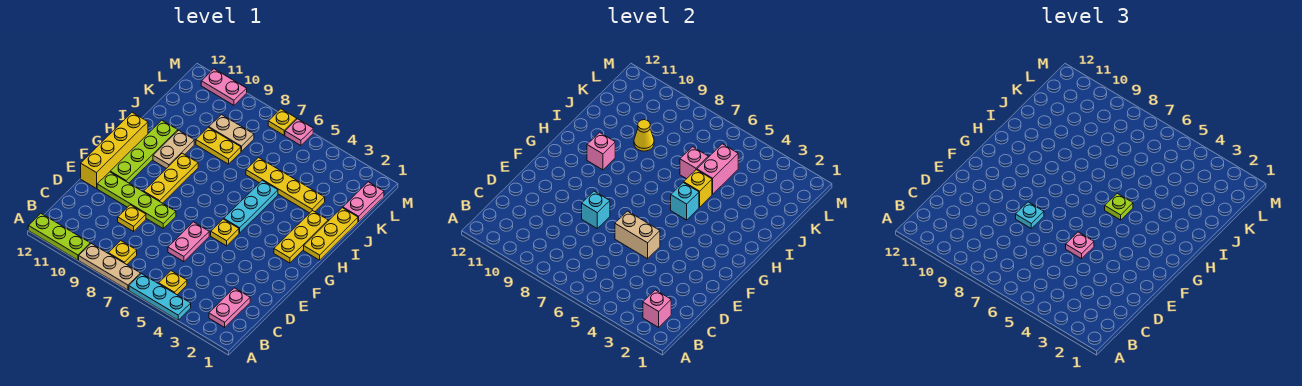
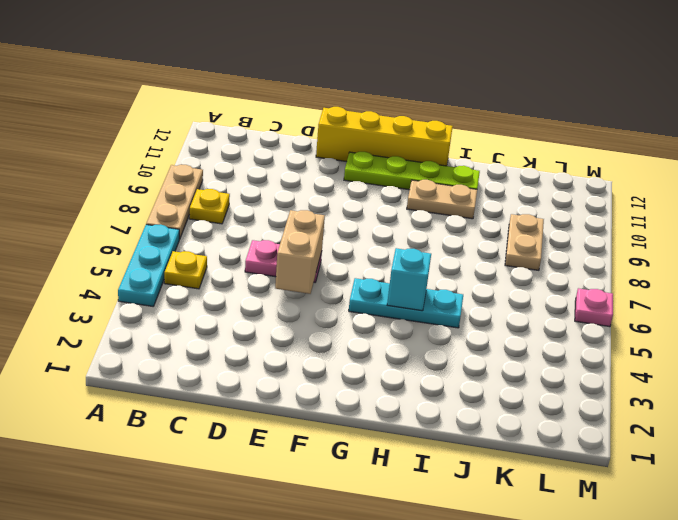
none -> lime 1x3 plate [28,214,90,260]
none -> pink 1x2 plate [209,288,250,327]
none -> yellow 1x1 plate [118,205,146,231]
none -> lime 1x4 plate [97,172,176,228]

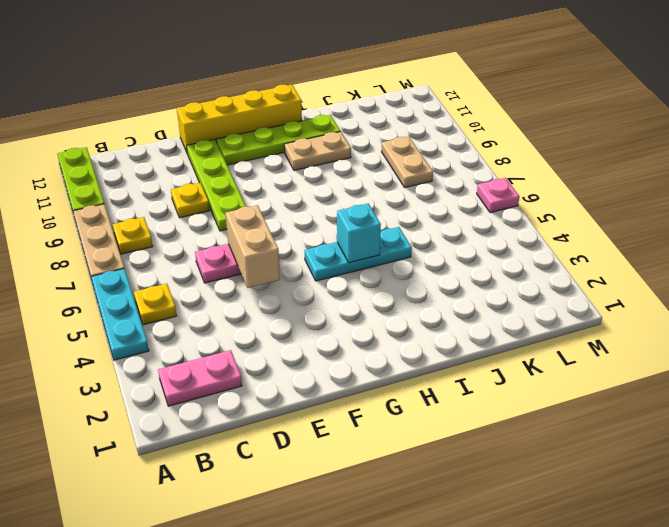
none -> yellow 1x1 plate [211,219,239,246]
none -> yellow 1x3 plate [144,153,198,203]
none -> yellow 1x3 plate [274,210,328,263]
none -> yellow 1x3 plate [304,208,358,260]

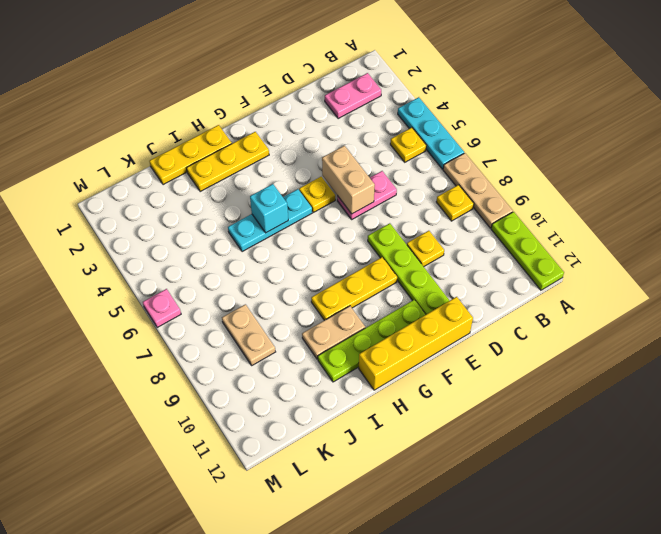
none -> yellow 1x4 plate [246,158,325,213]
none -> yellow 1x2 plate [196,127,241,164]
none -> pink 1x2 plate [343,182,384,221]
none -> yellow 1x1 plate [268,109,297,135]

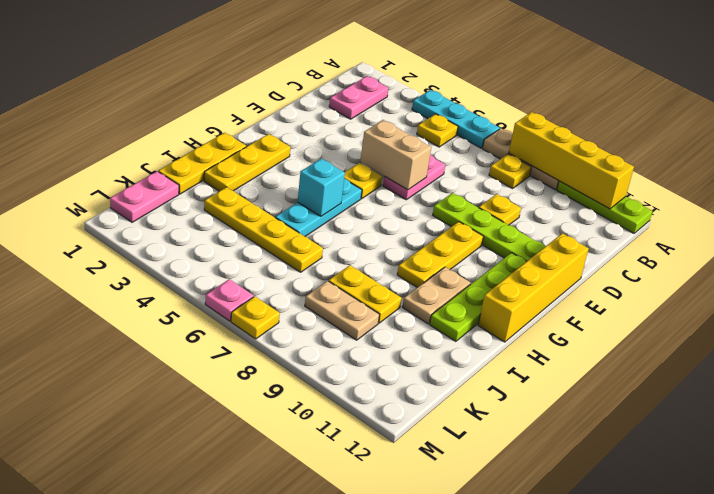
yellow 1x4 brick [509,112,634,209] -> none
none -> pink 1x2 plate [201,69,247,105]
none -> pink 1x1 brick [643,290,671,327]
none -> cyan 1x1 brick [582,191,610,228]
none -> pink 1x1 brick [587,132,615,170]

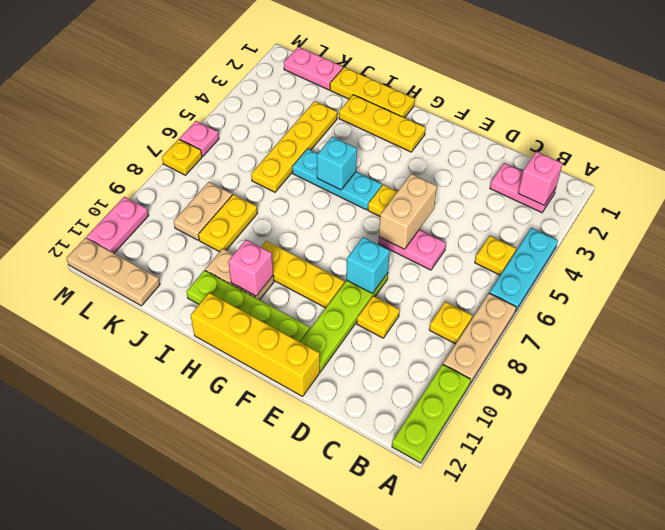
tan 1x3 plate [66,238,160,306] -> none
none -> yellow 1x1 brick [684,170,712,207]
none -> pink 1x2 brick [697,144,738,194]
none -> pink 1x1 brick [680,147,708,179]
none -> yellow 1x1 cone [634,120,654,151]

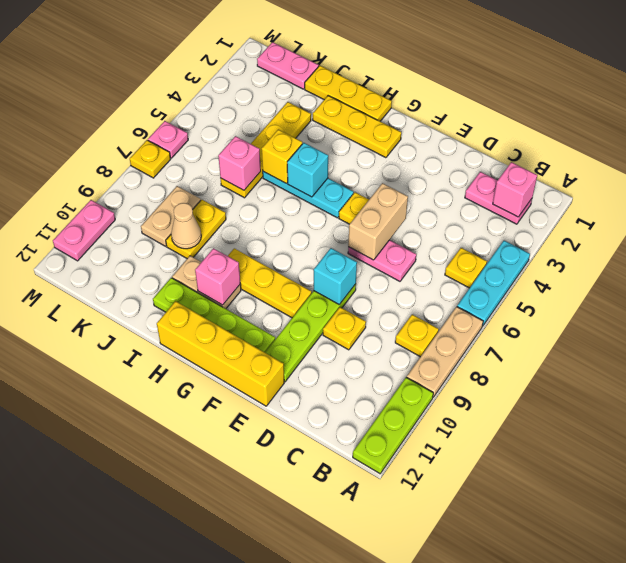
tan 1x1 cone [171,203,201,249] -> yellow 1x1 cone [634,120,654,151]
none -> pink 1x2 brick [697,144,738,194]
none -> pink 1x1 plate [1066,232,1094,259]
none -> cyan 1x1 plate [1016,202,1044,228]
none -> lime 1x1 plate [1105,193,1133,220]

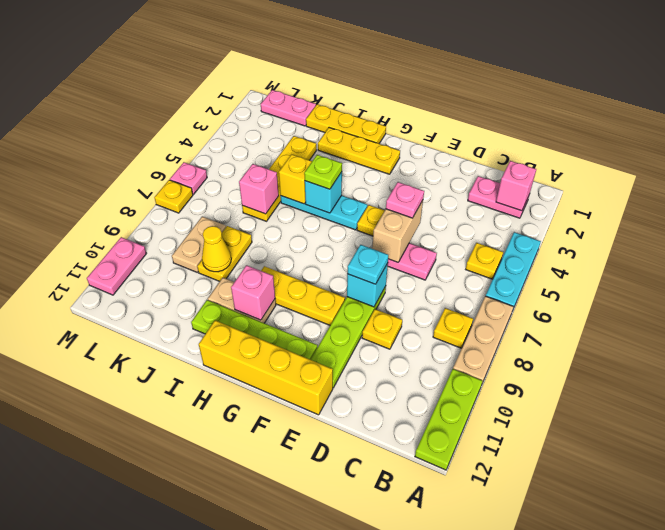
none -> pink 1x2 brick [697,144,738,194]

